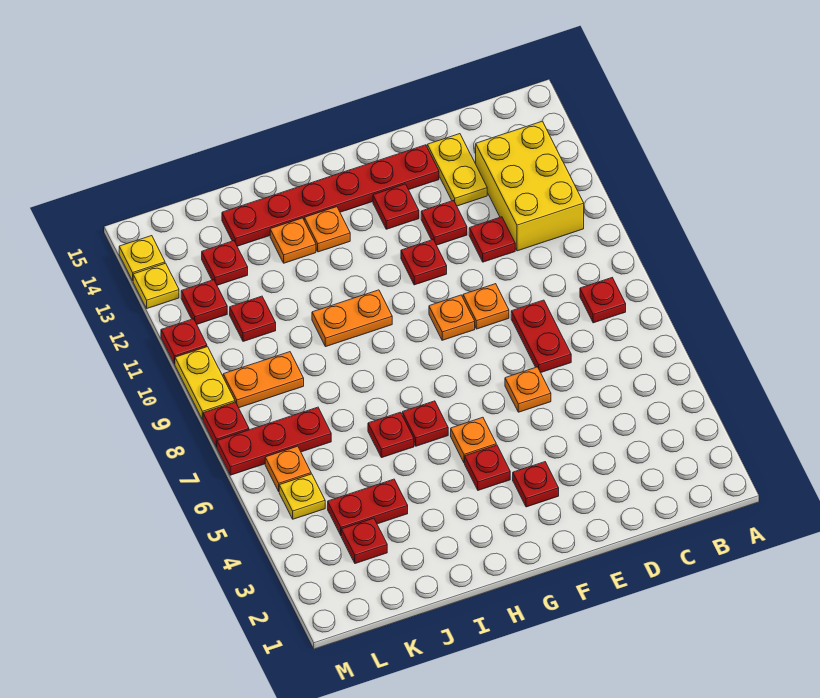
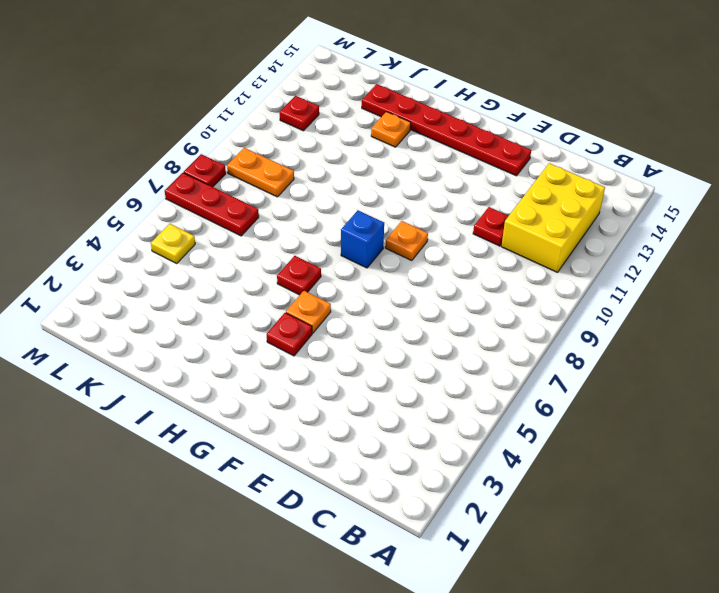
blue 1x1 brick [341,211,384,268] -> none
none -> red 1x1 plate [580,278,626,323]
none -> red 1x2 plate [511,300,571,373]
none -> yellow 1x2 plate [427,134,487,206]
none -> orange 1x1 plate [505,367,551,412]

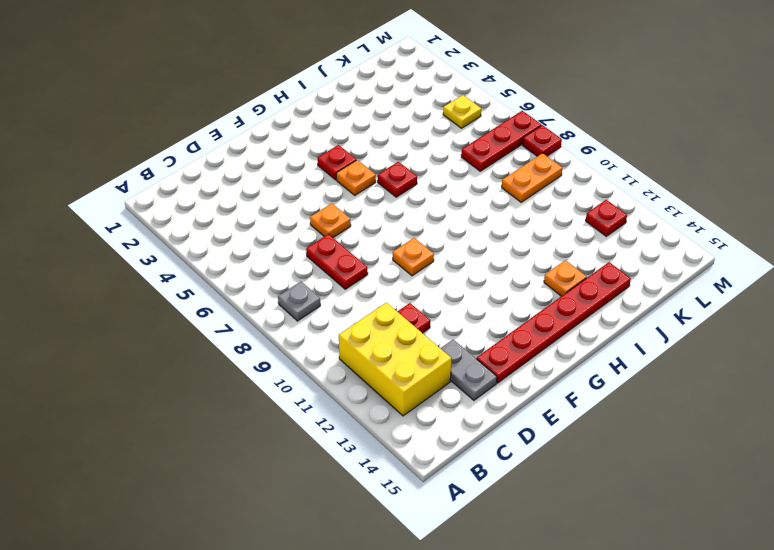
grey 1x1 plate [278,282,320,321] -> red 1x1 plate [580,278,626,323]
grey 1x2 plate [441,340,497,400] -> yellow 1x2 plate [427,134,487,206]
none -> orange 1x1 plate [463,284,509,329]
none -> red 1x1 plate [421,200,467,245]
none -> red 1x1 plate [513,462,559,507]
none -> red 1x1 plate [401,240,447,285]

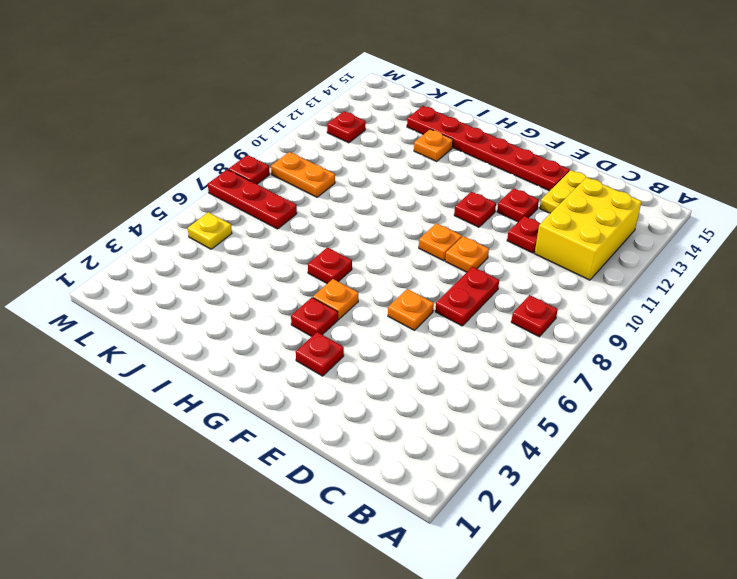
none -> red 1x1 plate [373,184,419,229]
none -> orange 1x2 plate [312,290,392,347]
none -> orange 1x1 plate [304,207,350,252]
none -> red 1x1 plate [368,412,414,458]

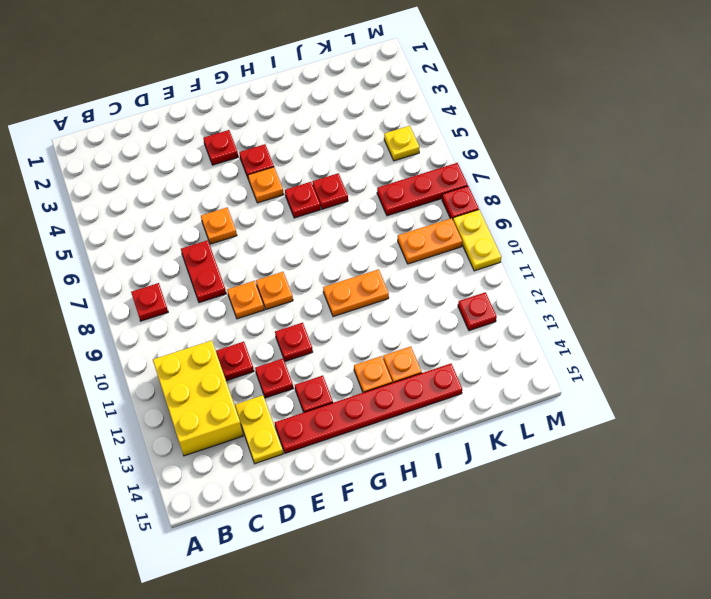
none -> red 1x2 plate [328,479,408,535]
none -> red 1x1 plate [341,518,387,564]
none -> red 1x1 plate [230,296,276,341]
none -> red 1x1 plate [202,241,248,285]

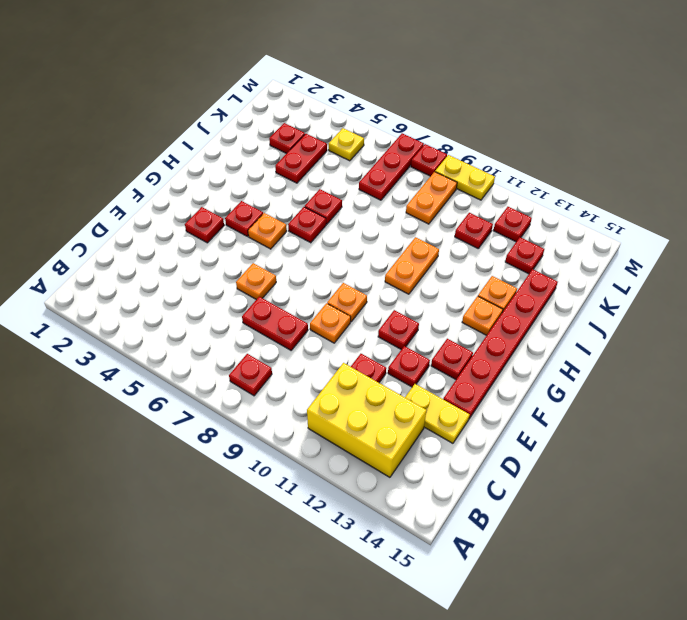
none -> orange 1x1 plate [265,446,311,491]
none -> red 1x1 plate [161,319,207,364]
none -> yellow 1x1 plate [133,263,179,308]
none -> yellow 1x1 plate [119,236,165,281]

